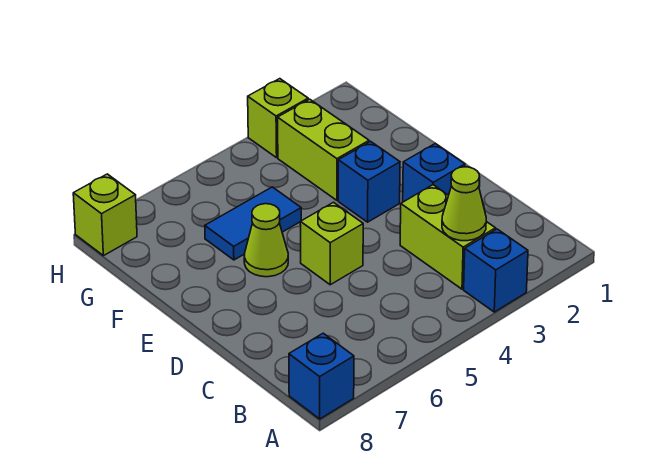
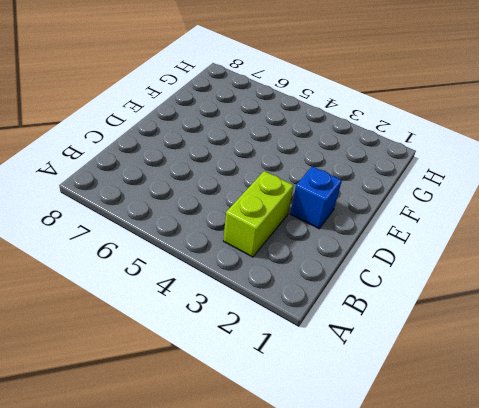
none -> blue 1x1 brick [464,229,528,312]
none -> blue 1x1 brick [289,333,354,419]
none -> lime 1x1 brick [300,202,363,285]

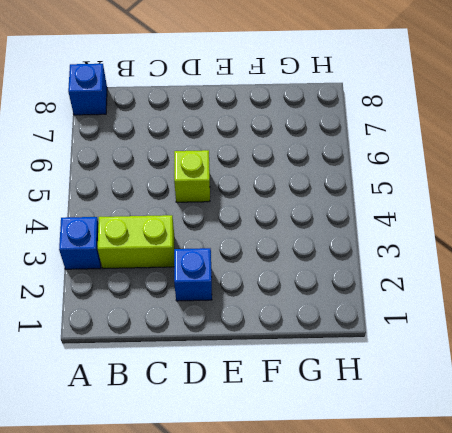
none -> blue 1x1 brick [338,141,400,222]
none -> lime 1x1 cone [244,204,288,277]
none -> lime 1x2 brick [278,99,369,200]

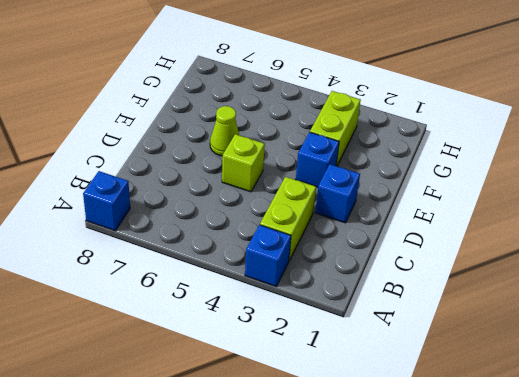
none -> blue 1x2 tile [205,187,301,260]
none -> lime 1x1 brick [248,79,308,158]
none -> lime 1x1 brick [73,174,137,256]

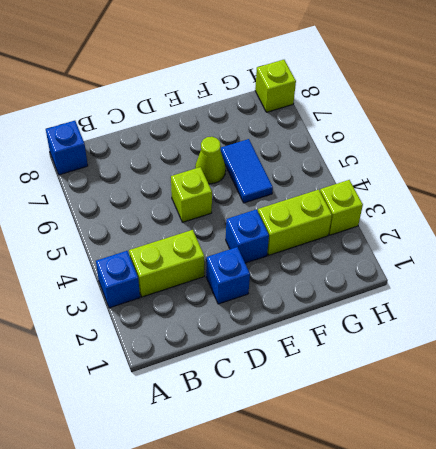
none -> lime 1x1 cone [442,167,486,241]

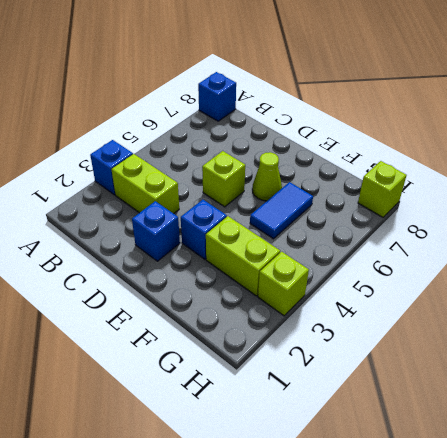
none -> lime 1x1 cone [442,167,486,241]

